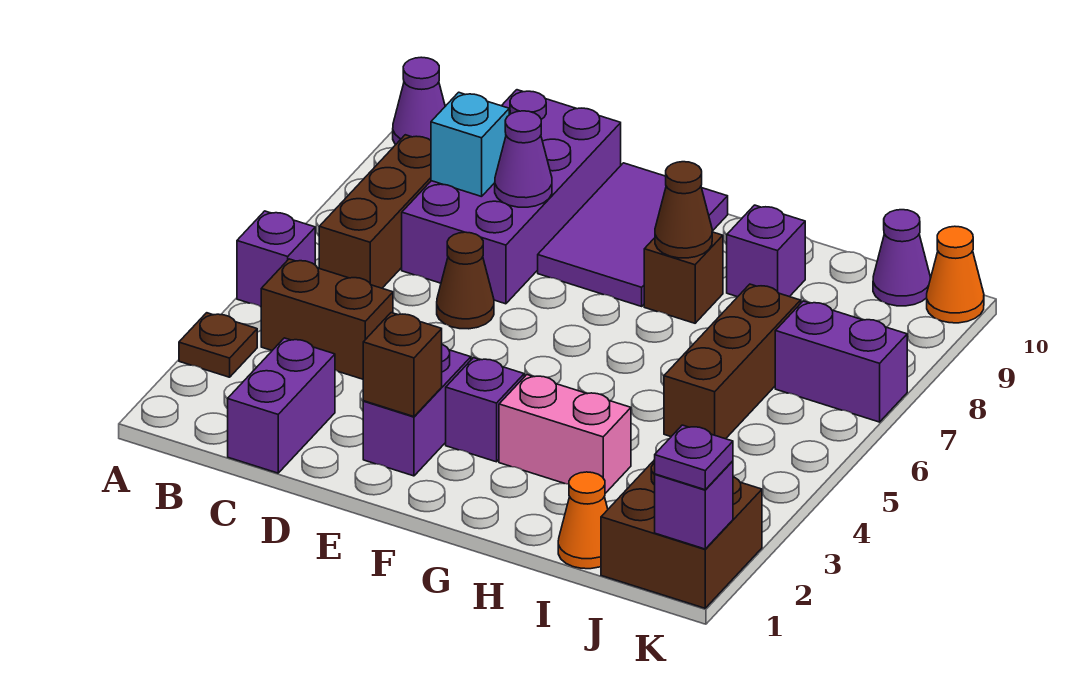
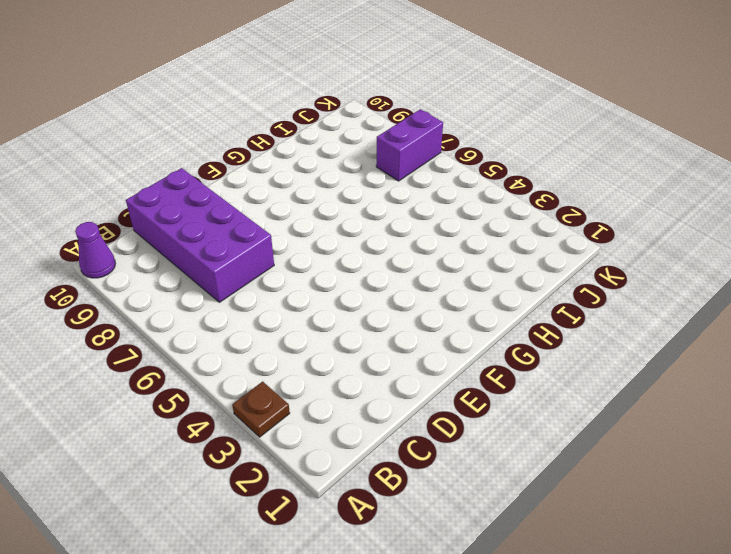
none -> purple 1x1 brick [237,211,315,307]
none -> brown 1x2 brick [261,259,393,379]
none -> brown 1x3 brick [319,135,431,288]

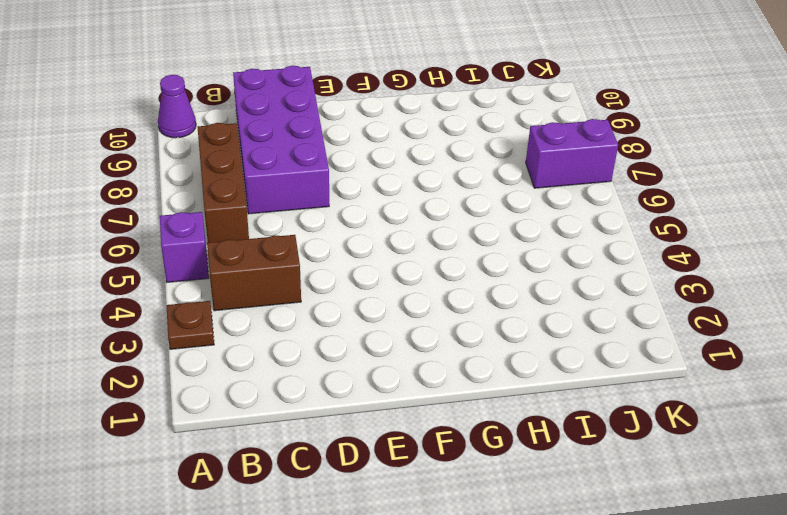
none -> purple 1x2 brick [228,338,335,473]
none -> brown 1x1 cone [437,232,494,329]
none -> purple 1x2 brick [363,345,471,476]

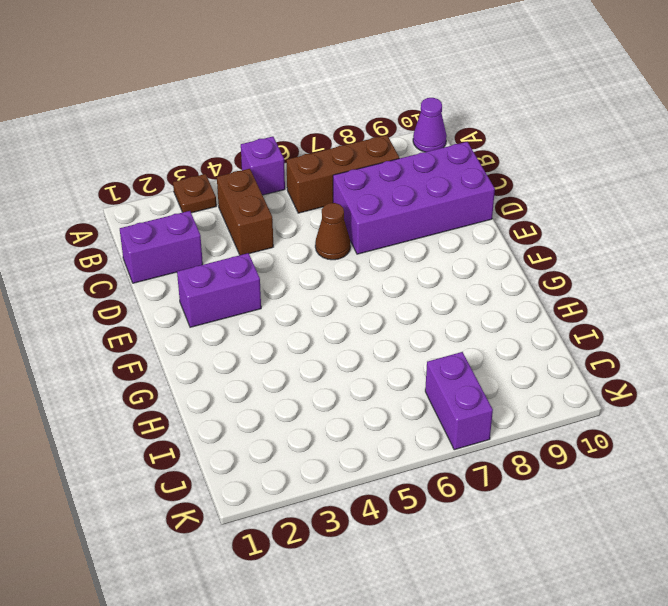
none -> purple 2x3 tile [538,163,728,306]
none -> purple 1x1 brick [446,358,524,462]
none -> pink 1x2 brick [499,375,631,493]

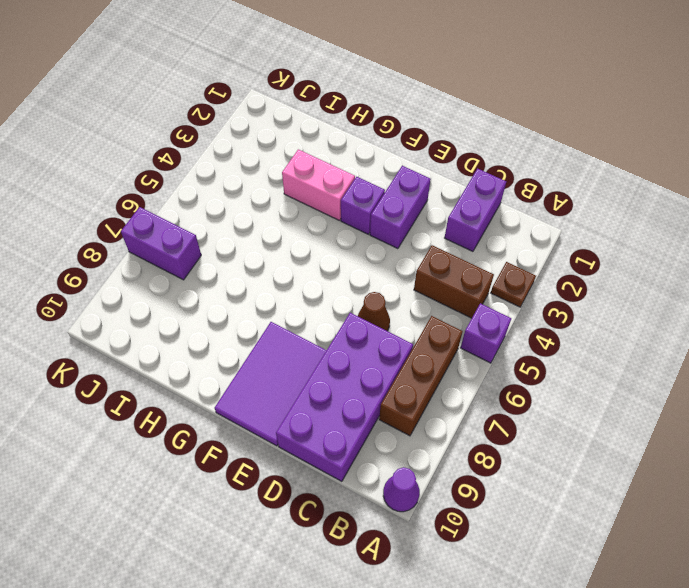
none -> brown 1x1 brick [644,232,723,323]
none -> purple 1x1 brick [727,205,805,297]
none -> orange 1x1 cone [558,472,608,569]

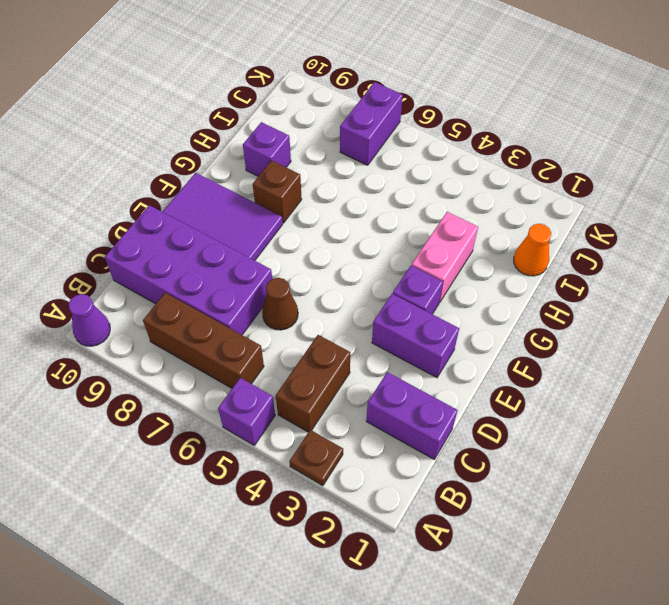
none -> brown 1x3 brick [664,284,801,439]
none -> brown 2x2 brick [601,460,762,608]
none -> purple 1x1 cone [873,210,931,306]

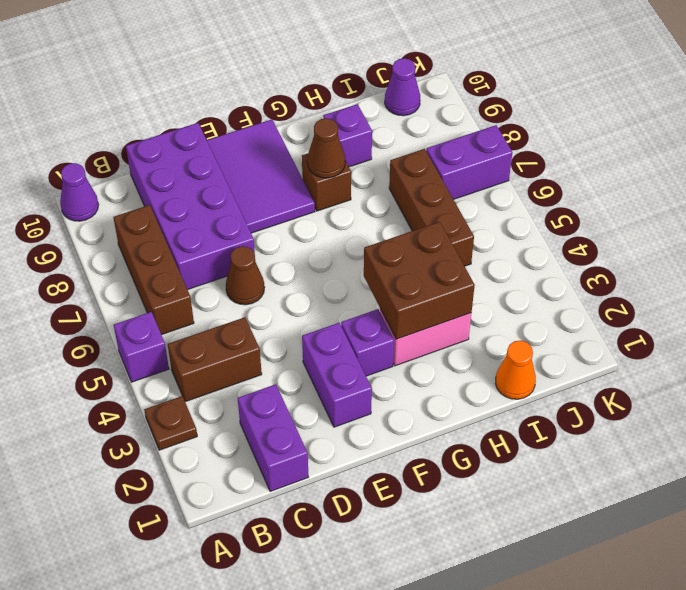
brown 2x2 brick [364,222,475,339] -> brown 2x2 brick moved to [601,460,762,608]
none -> orange 1x1 cone [927,226,984,323]
none -> cyan 1x1 brick [431,92,509,197]
none -> purple 1x1 cone [495,111,552,207]

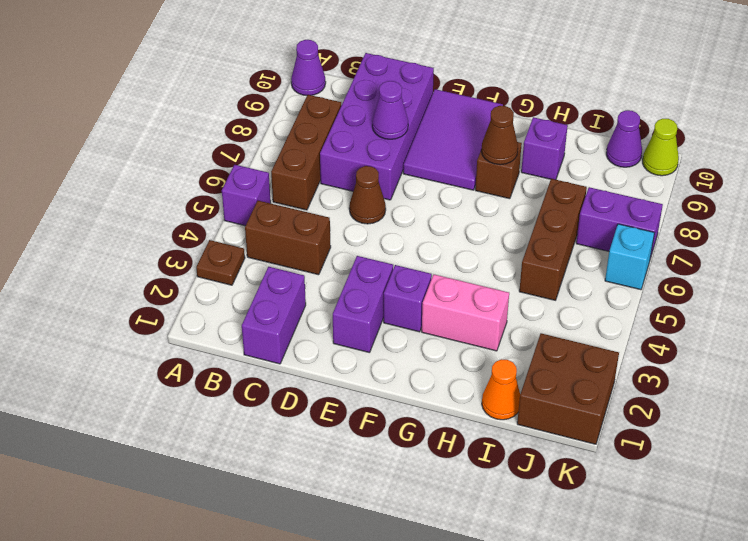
cyan 1x1 brick [605,224,655,290] -> cyan 1x1 brick moved to [431,92,509,197]
lime 1x1 cone [643,119,679,176] -> orange 1x1 cone [927,226,984,323]
none -> brown 1x1 brick [363,313,442,417]
none -> purple 1x1 brick [655,461,733,549]
none -> purple 1x1 plate [655,425,733,490]

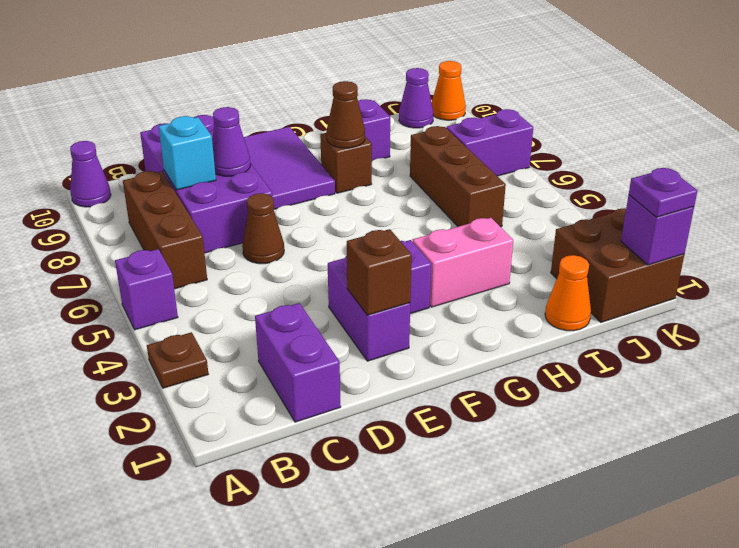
none -> brown 1x2 brick [261,259,393,379]

